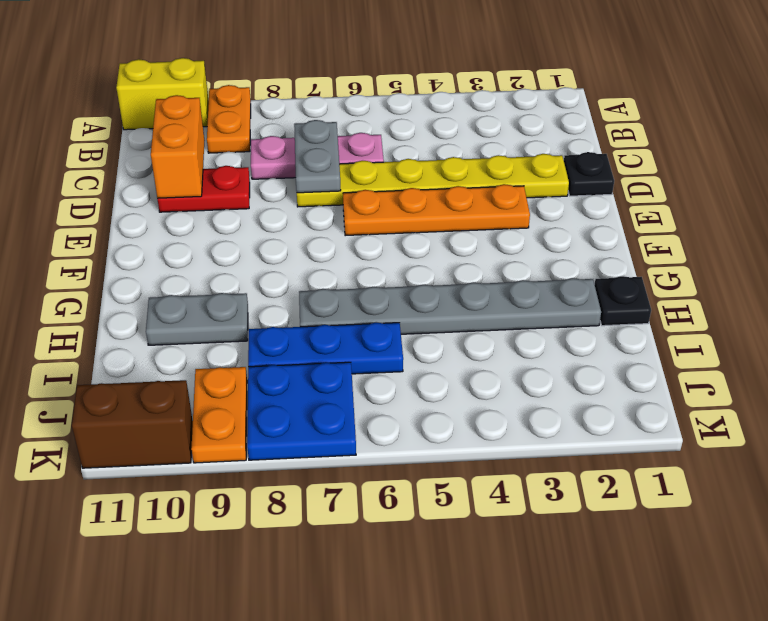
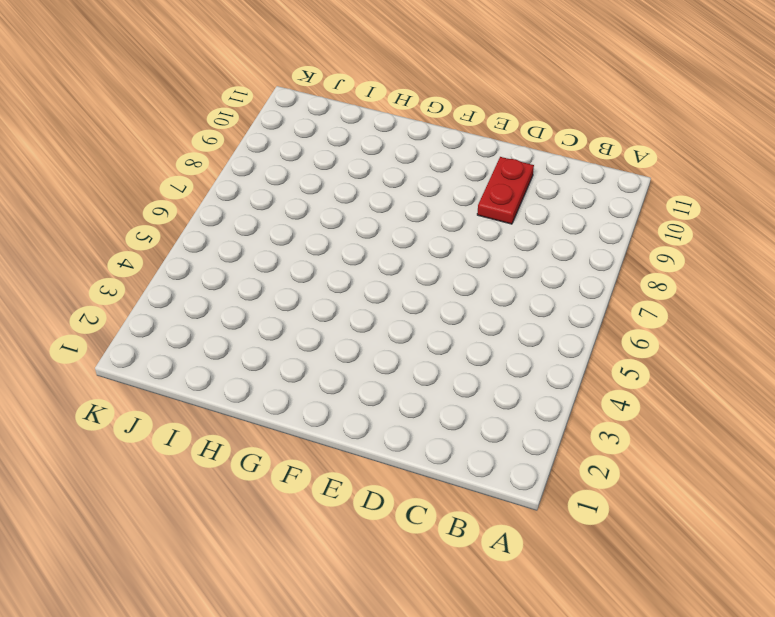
none -> orange 1x2 plate [207,85,251,153]
none -> yellow 1x2 brick [116,58,209,130]
none -> pink 1x3 plate [251,133,384,179]

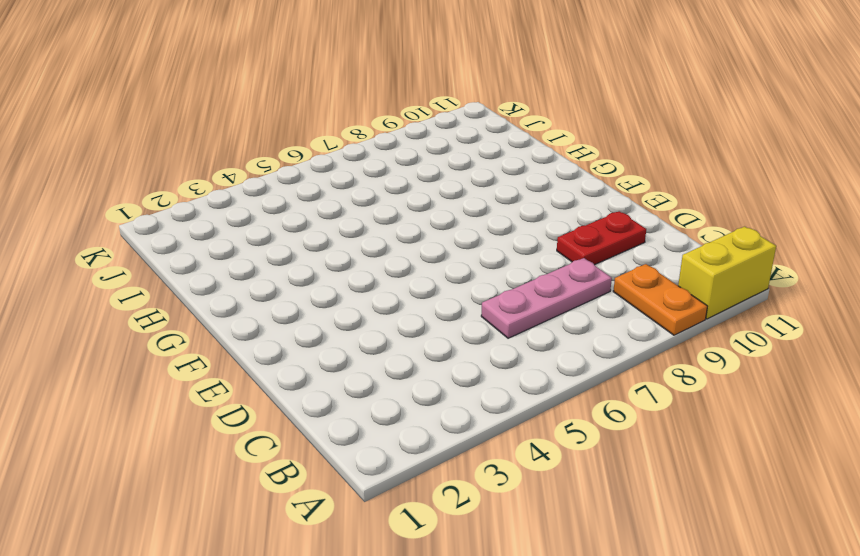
none -> black 1x1 plate [564,152,614,196]
none -> yellow 1x6 plate [297,154,569,207]
none -> orange 1x4 plate [343,184,530,236]

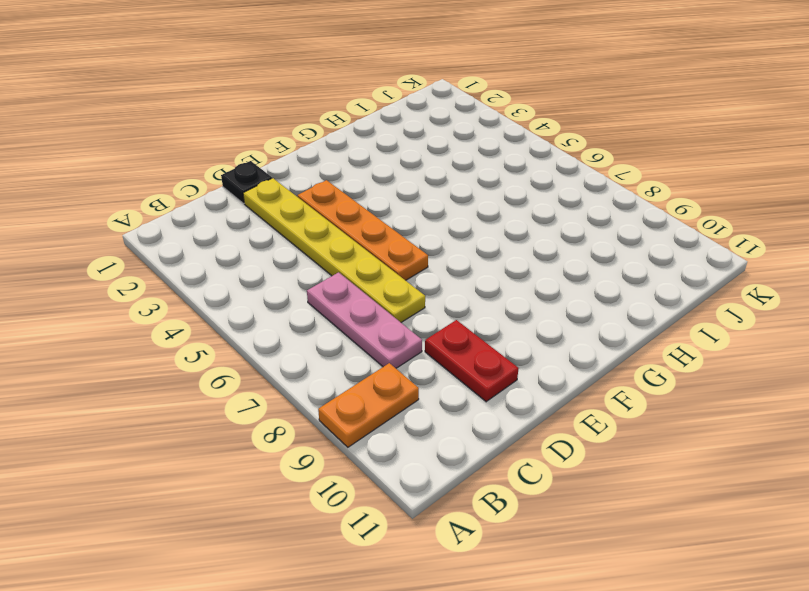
none -> yellow 1x2 brick [116,58,209,130]
none -> black 1x1 plate [595,276,651,326]
none -> grey 1x6 plate [299,278,601,334]

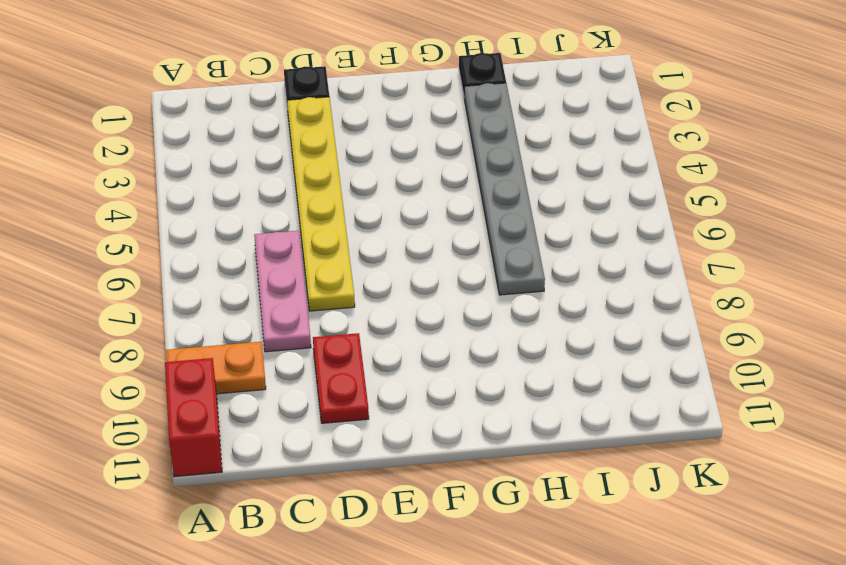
red 1x2 brick [165,358,222,477] -> yellow 1x2 brick [116,58,209,130]
none -> orange 1x4 plate [343,184,530,236]
none -> grey 1x2 plate [146,293,248,345]
none -> blue 1x3 plate [248,322,403,374]

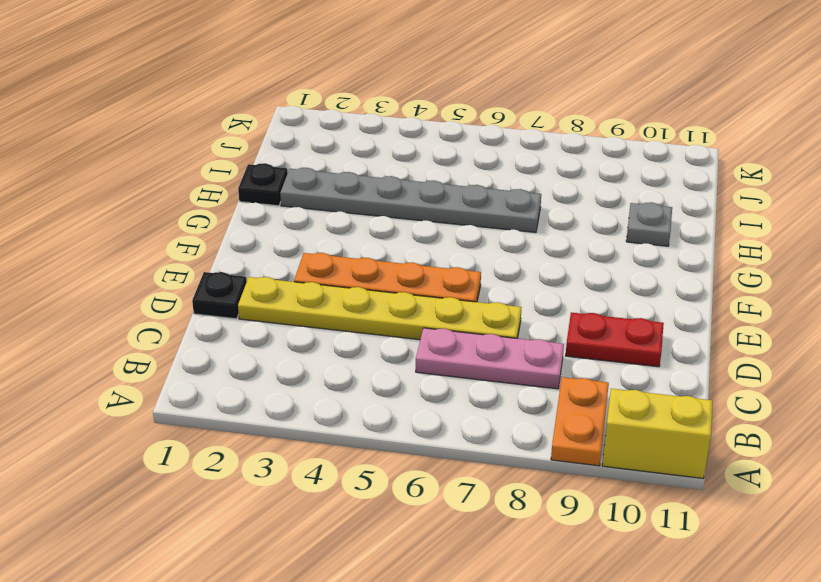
grey 1x1 plate [626,202,672,246] -> grey 1x2 plate [146,293,248,345]
none -> blue 1x3 plate [248,322,403,374]
none -> blue 2x2 plate [247,362,356,460]
none -> orange 1x2 plate [191,367,247,463]

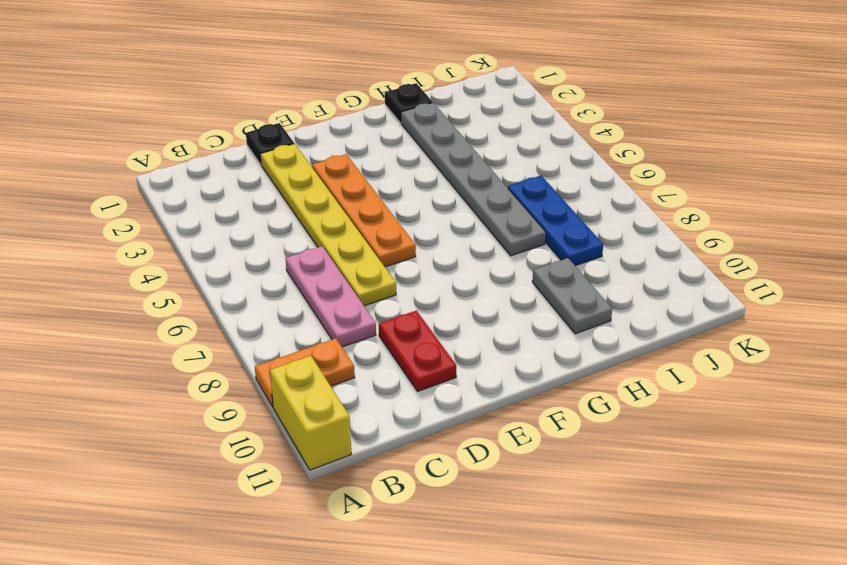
none -> blue 2x2 plate [247,362,356,460]
none -> orange 1x2 plate [191,367,247,463]
none -> brown 1x2 brick [72,380,193,468]

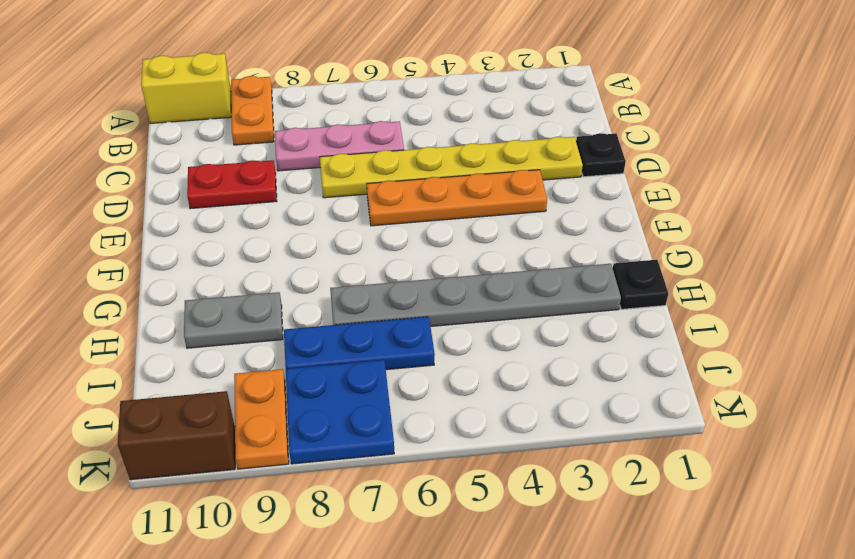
none -> grey 1x2 plate [294,120,341,193]
none -> orange 1x2 brick [151,95,205,198]

